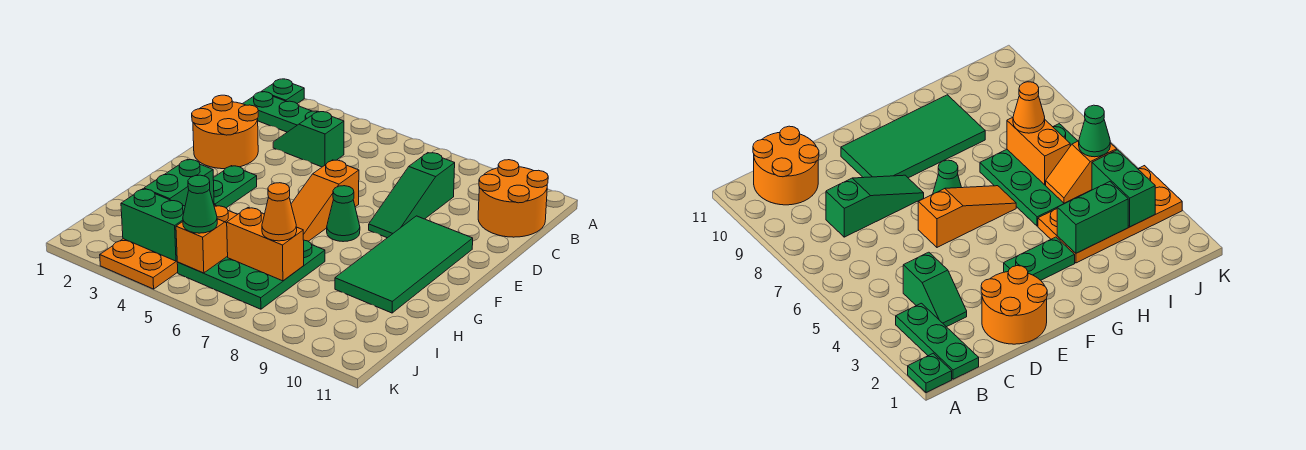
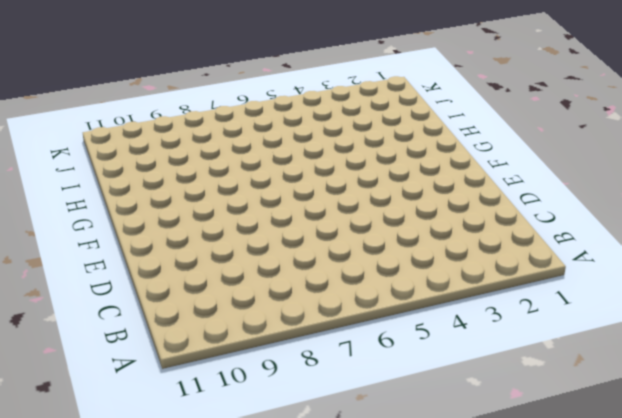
none -> green 1x1 plate [262,79,304,103]
none -> green 1x3 plate [243,92,317,132]
none -> orange 2x2 round brick [478,160,548,237]

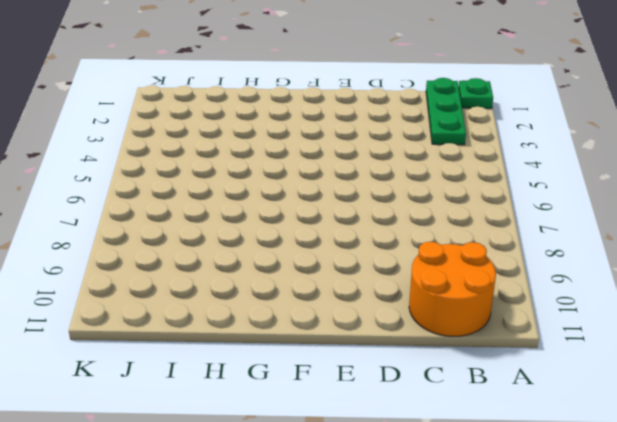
none -> green 1x2 slope [273,111,344,167]
none -> green 1x3 slope [369,153,455,238]
none -> orange 2x2 round brick [192,95,258,169]

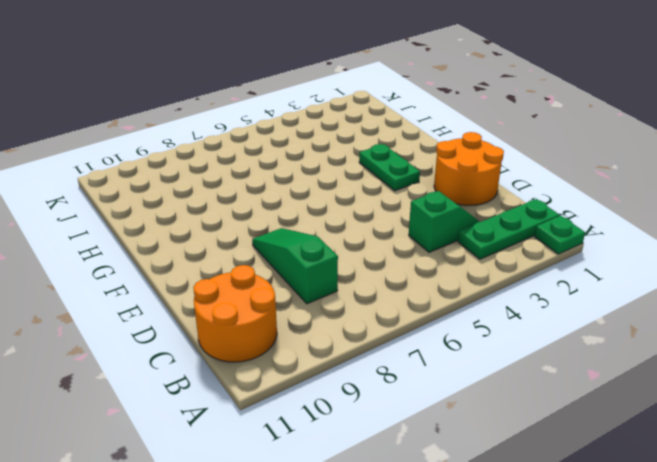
none -> orange 1x3 slope [291,160,359,241]
none -> green 2x4 tile [335,216,473,313]
none -> green 1x1 cone [327,186,360,242]

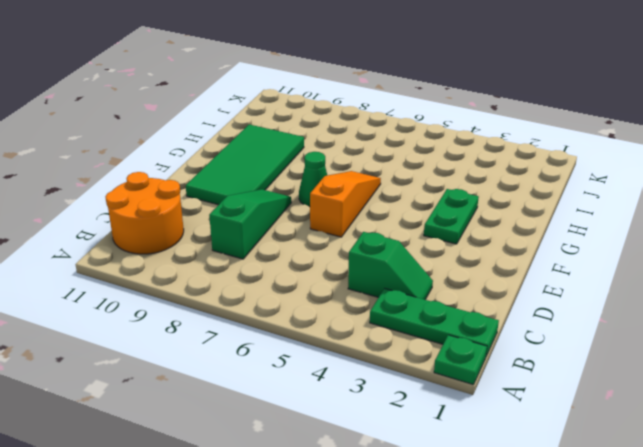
none -> orange 2x2 round brick [192,95,258,169]
none -> orange 2x4 plate [100,205,237,289]
none -> green 3x3 plate [177,240,325,309]

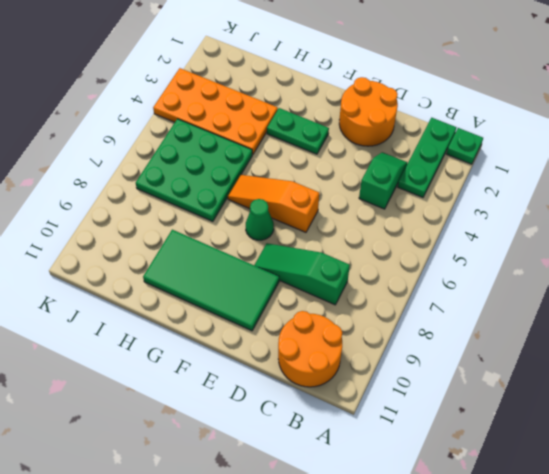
none -> green 1x2 brick [144,159,214,206]
none -> orange 1x2 slope [176,219,228,273]
none -> orange 1x2 brick [227,208,304,281]

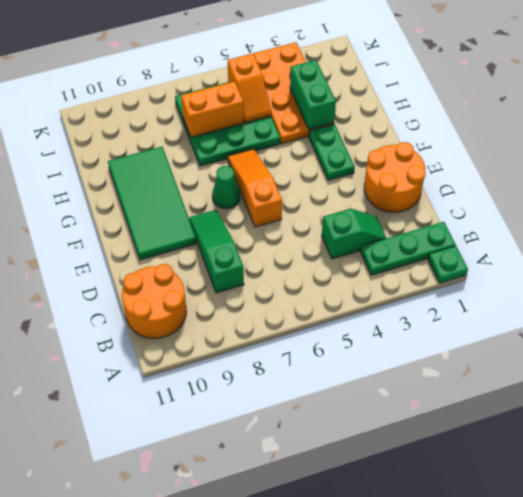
none -> green 1x2 brick [121,189,185,261]
none -> orange 1x1 cone [262,183,297,241]
none -> green 1x1 cone [183,175,217,233]

